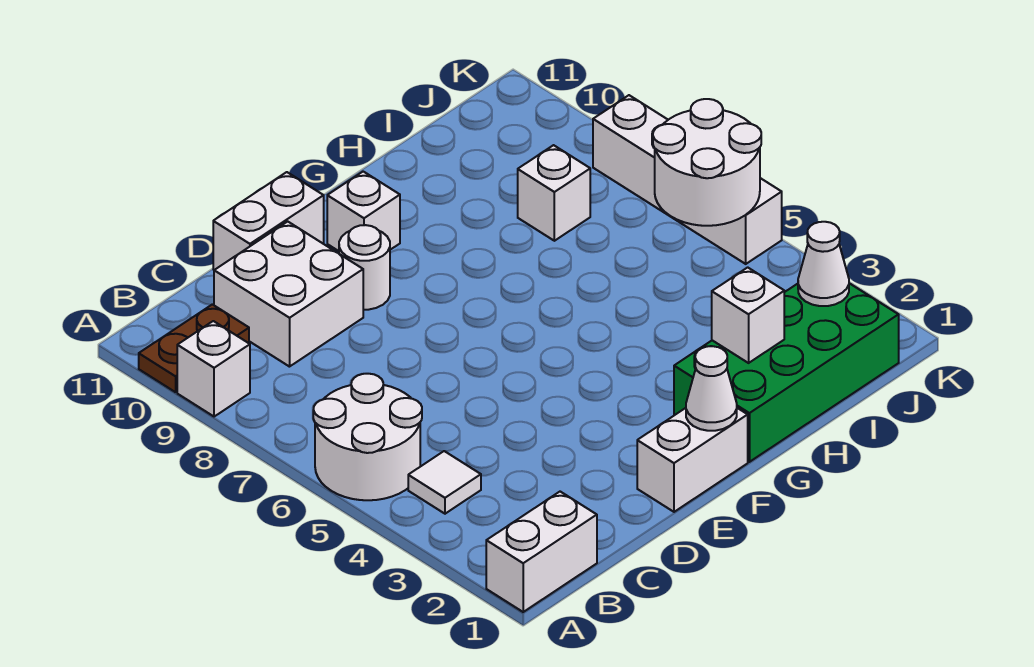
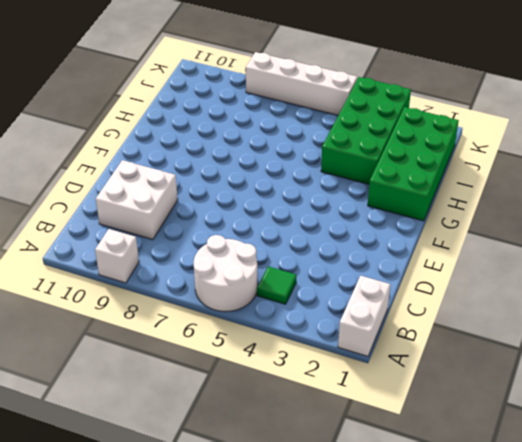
green 1x1 tile [257,266,296,304] -> white 1x1 tile [408,451,481,514]
green 2x4 brick [321,77,411,184] -> none
none -> brown 1x2 plate [139,304,249,392]
none -> white 1x2 brick [213,172,324,270]
none -> white 1x2 brick [637,408,748,512]

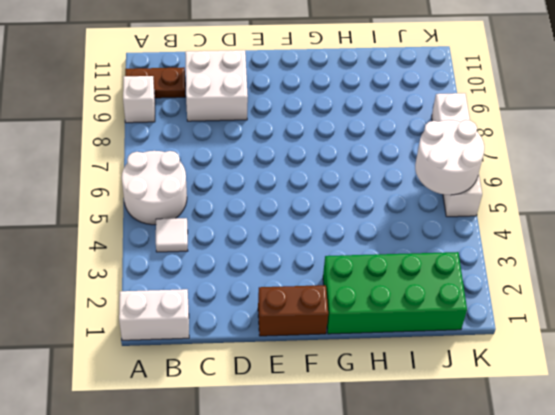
brown 1x2 brick [258,285,328,336] -> white 1x2 brick [637,408,748,512]
none -> white 1x2 brick [213,172,324,270]
none -> white 1x1 round brick [339,225,390,310]
none -> white 1x1 brick [327,172,400,251]

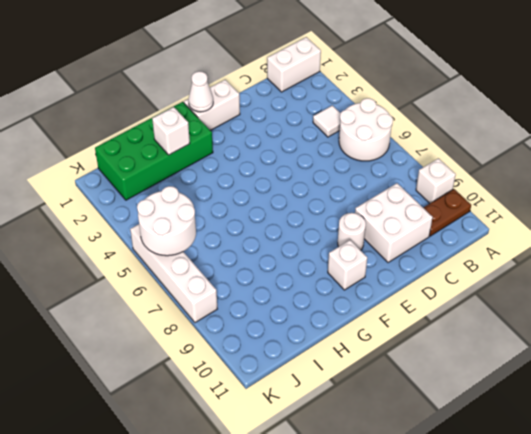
none -> white 1x2 brick [213,172,324,270]
none -> white 1x1 brick [518,145,590,241]
none -> white 1x1 cone [798,222,849,306]

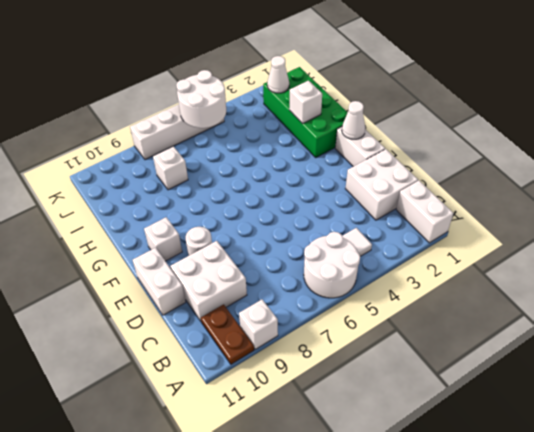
white 2x2 brick [345,149,418,220] -> none

